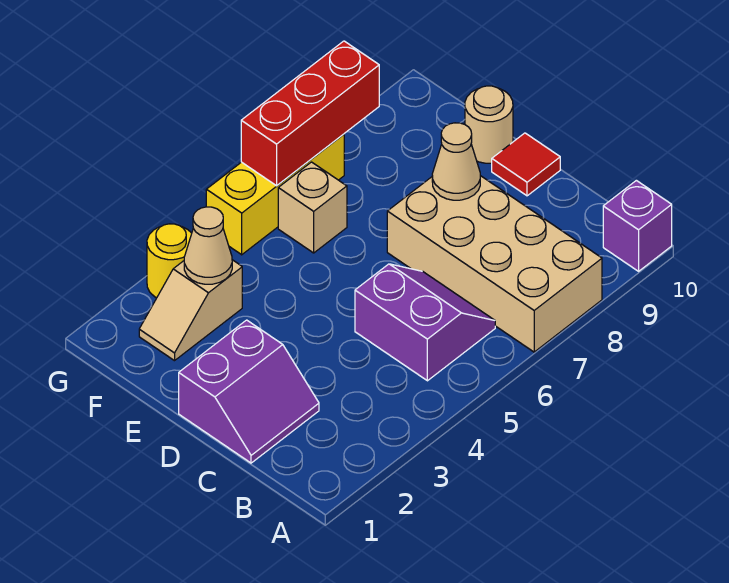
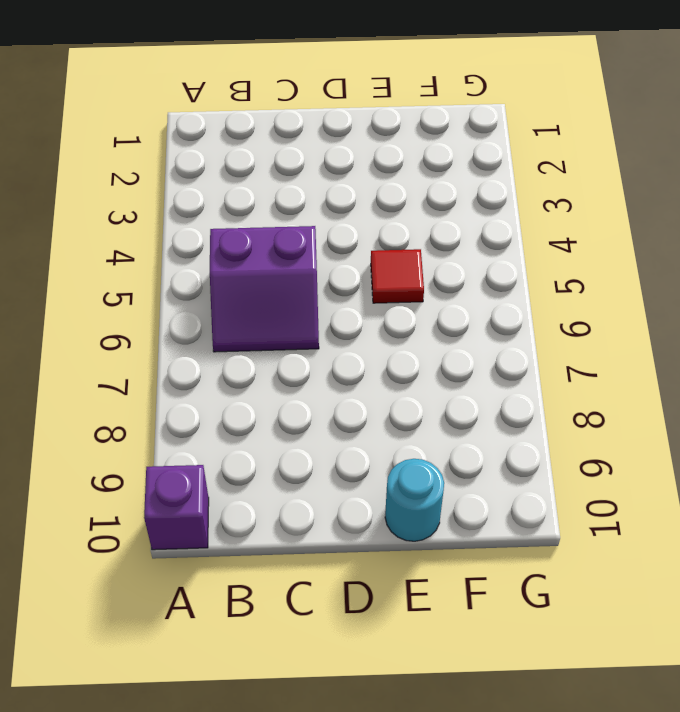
red 1x1 tile [371,249,424,303] -> red 1x1 tile moved to [492,133,560,196]
cyan 1x1 round brick [385,459,444,541] -> tan 1x1 round brick [465,86,513,163]
none -> tan 2x4 brick [387,176,602,352]
none -> purple 2x2 slope [179,320,319,463]
none -> tan 1x2 slope [139,260,242,361]

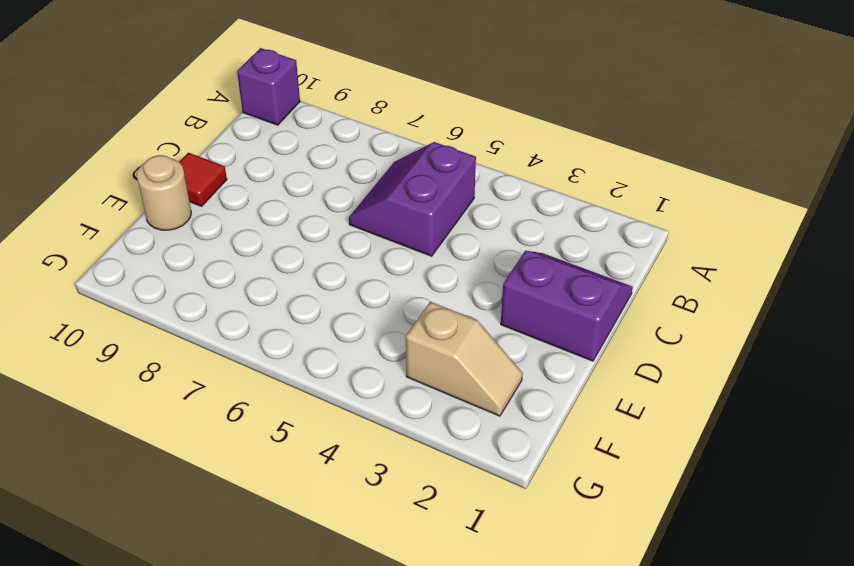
none -> tan 2x4 brick [387,176,602,352]
none -> tan 1x1 brick [278,162,347,253]
none -> yellow 1x1 round brick [147,224,192,298]

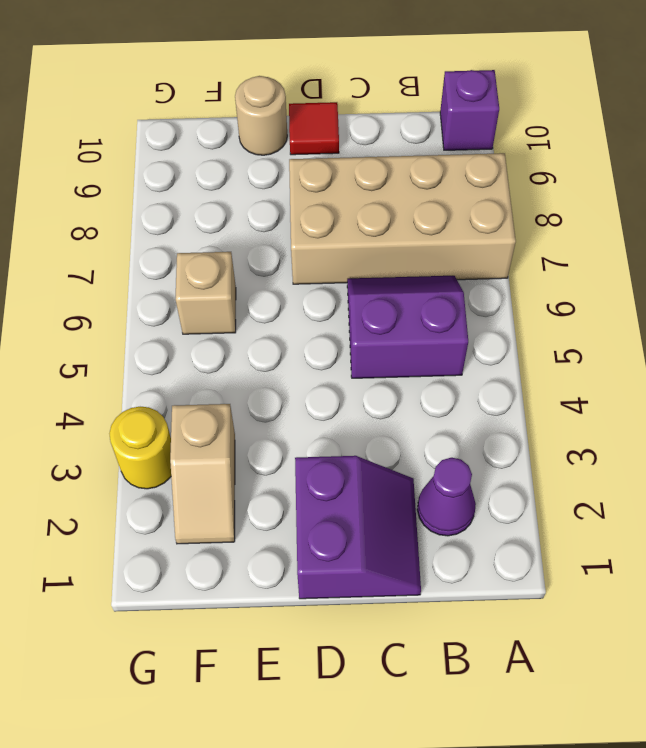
purple 1x1 cone [417,458,476,536] -> none
none -> yellow 1x3 brick [206,134,344,255]
none -> tan 1x1 cone [432,123,480,200]
none -> tan 1x1 cone [184,207,232,284]

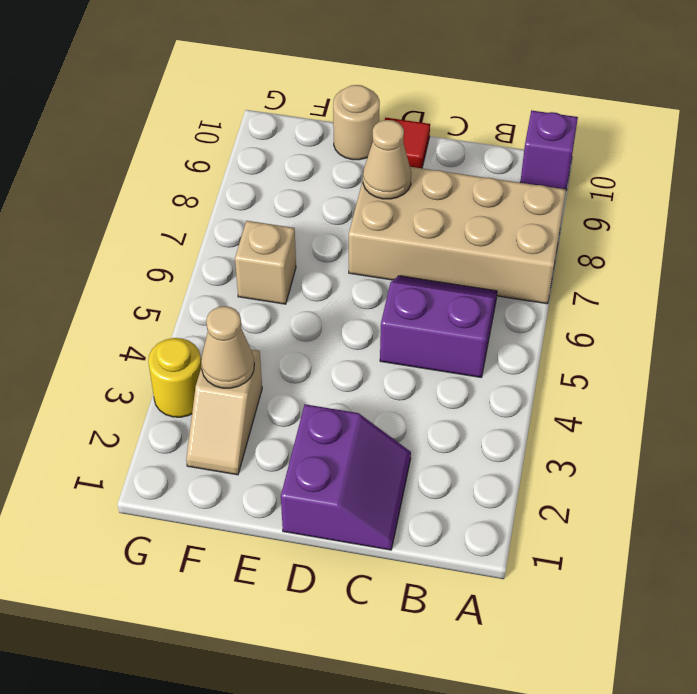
none -> yellow 1x3 brick [206,134,344,255]
none -> red 1x3 brick [241,41,379,186]

